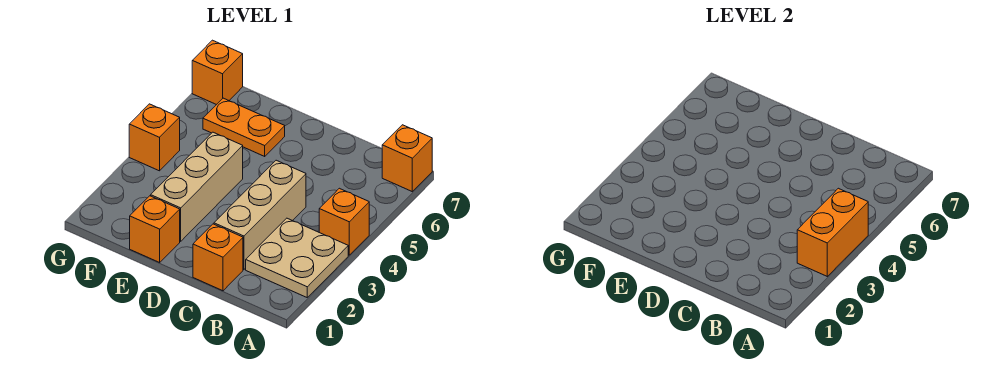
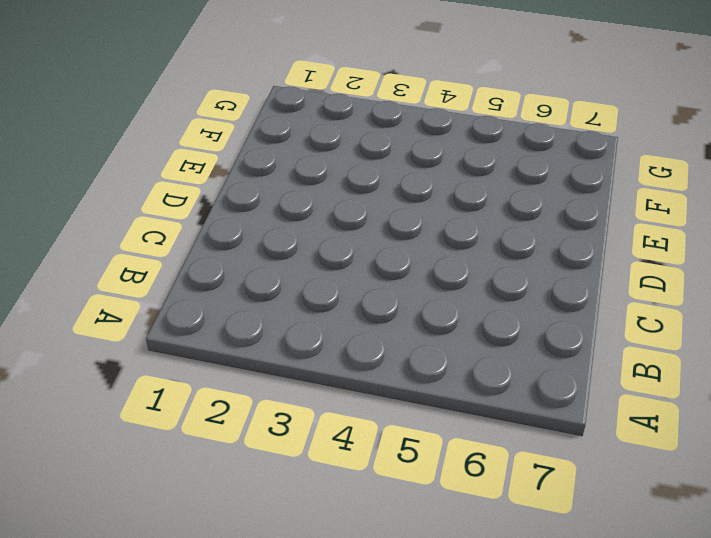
none -> tan 2x2 plate [246,218,348,297]
none -> orange 1x1 brick [319,188,369,255]

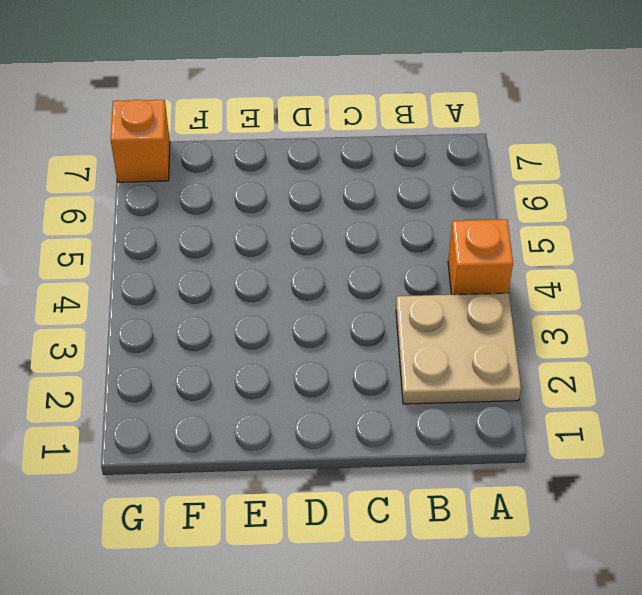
none -> orange 1x1 brick [382,125,432,191]
none -> orange 1x1 brick [193,224,243,291]

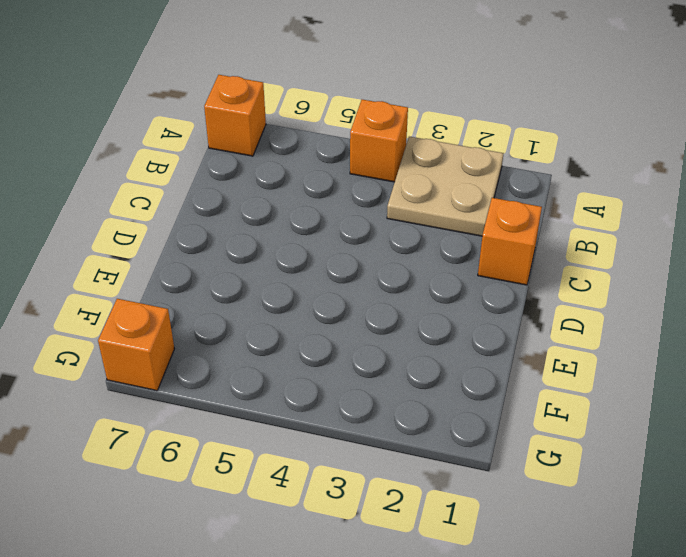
none -> tan 1x3 brick [214,160,306,269]
none -> orange 1x1 brick [130,196,180,262]

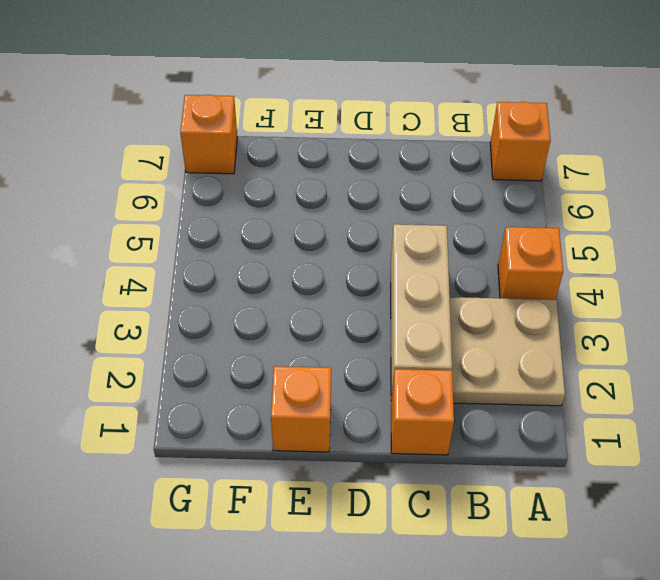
none -> tan 1x3 brick [151,132,243,241]
none -> orange 1x2 plate [203,98,285,156]

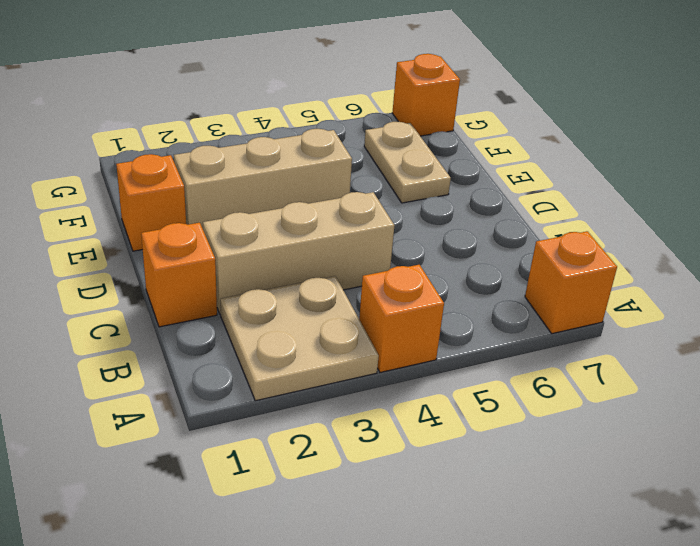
tan 1x2 plate [364,122,451,203] -> orange 1x2 plate [203,98,285,156]
none -> orange 1x1 brick [129,104,180,171]
none -> orange 1x2 brick [797,188,868,276]

